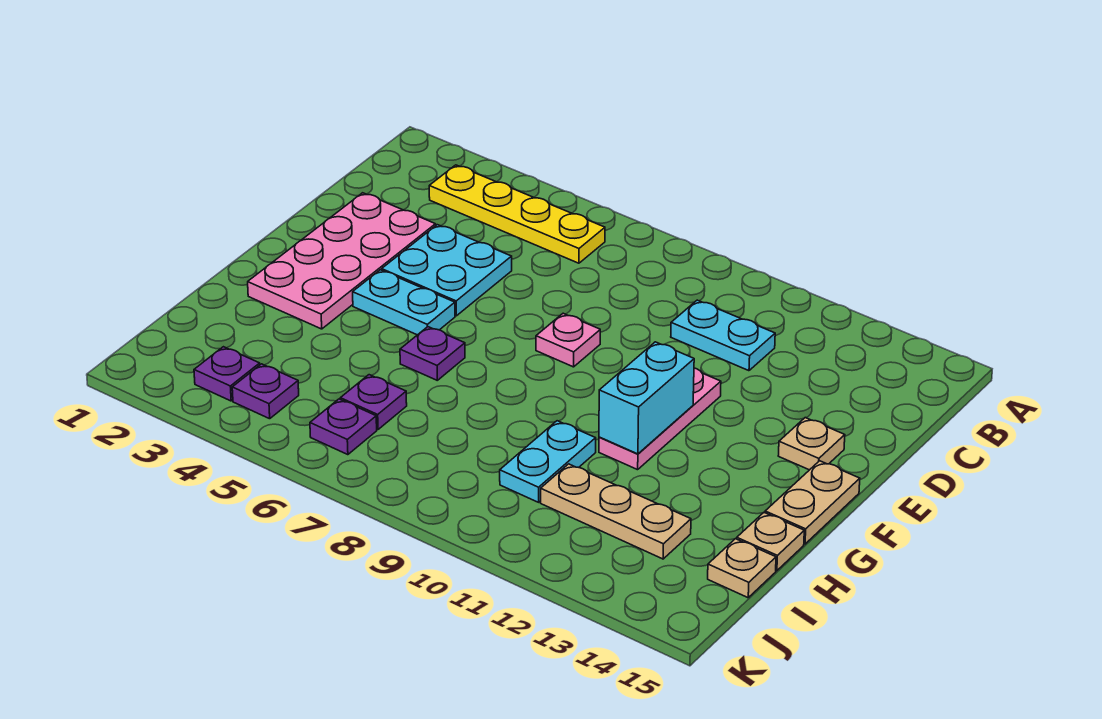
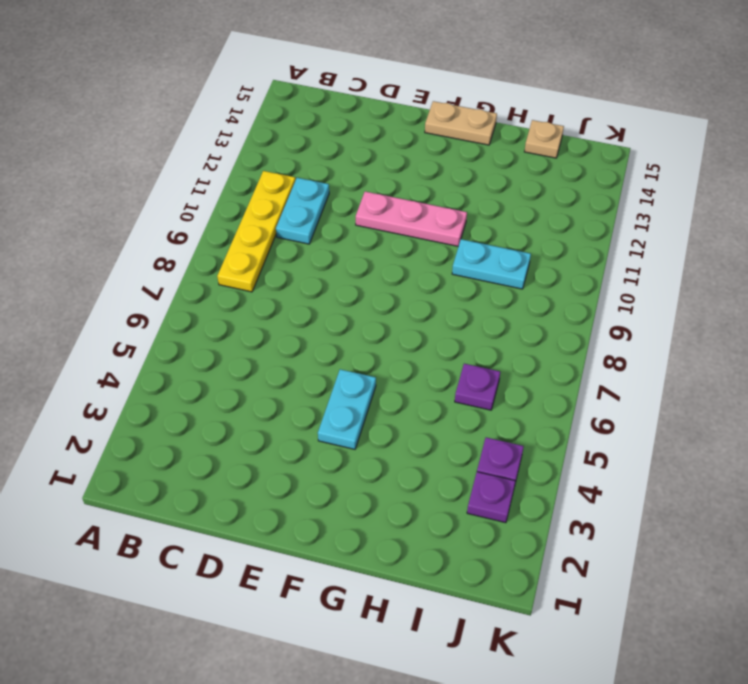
yellow 1x4 plate [217,171,295,292] -> yellow 1x4 plate moved to [429,165,605,263]
none -> pink 2x4 plate [248,193,436,329]
none -> cyan 2x2 plate [382,225,512,316]
none -> pink 1x1 plate [536,313,600,367]

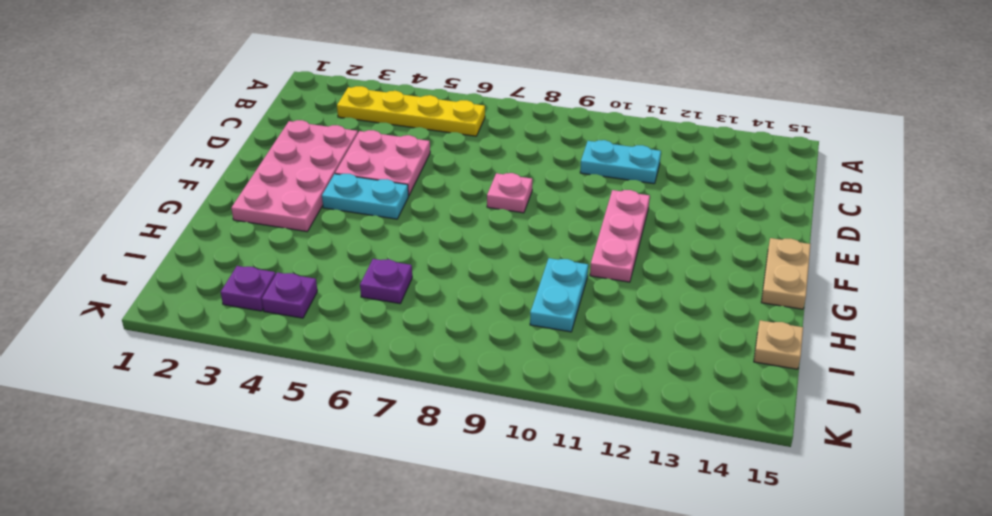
pink 2x2 plate [335,130,430,196] -> cyan 2x2 plate [382,225,512,316]
none -> tan 1x1 plate [778,418,845,470]
none -> purple 1x1 plate [400,327,465,380]
none -> tan 1x1 plate [737,513,804,571]

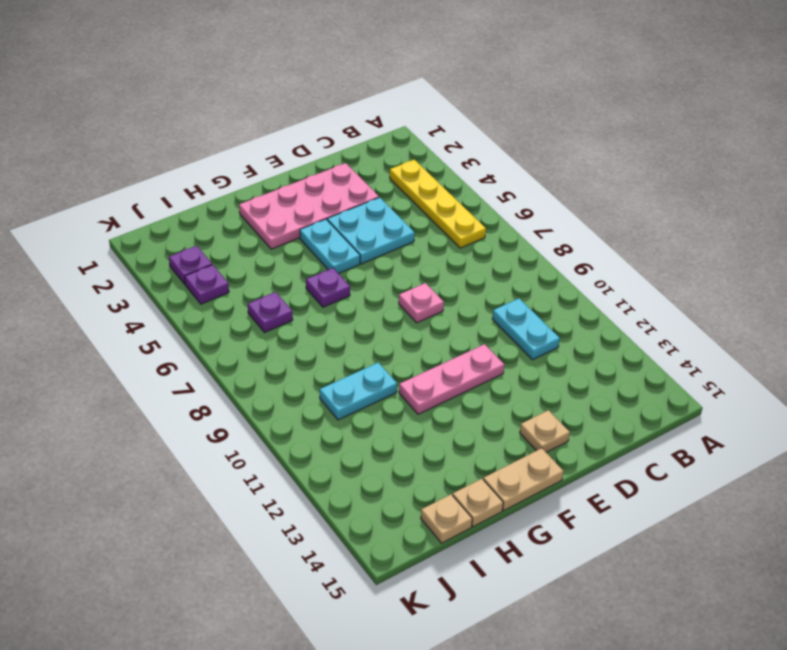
none -> tan 1x3 plate [541,464,691,559]
none -> purple 1x1 plate [310,399,377,455]
none -> cyan 1x2 brick [599,342,694,454]

